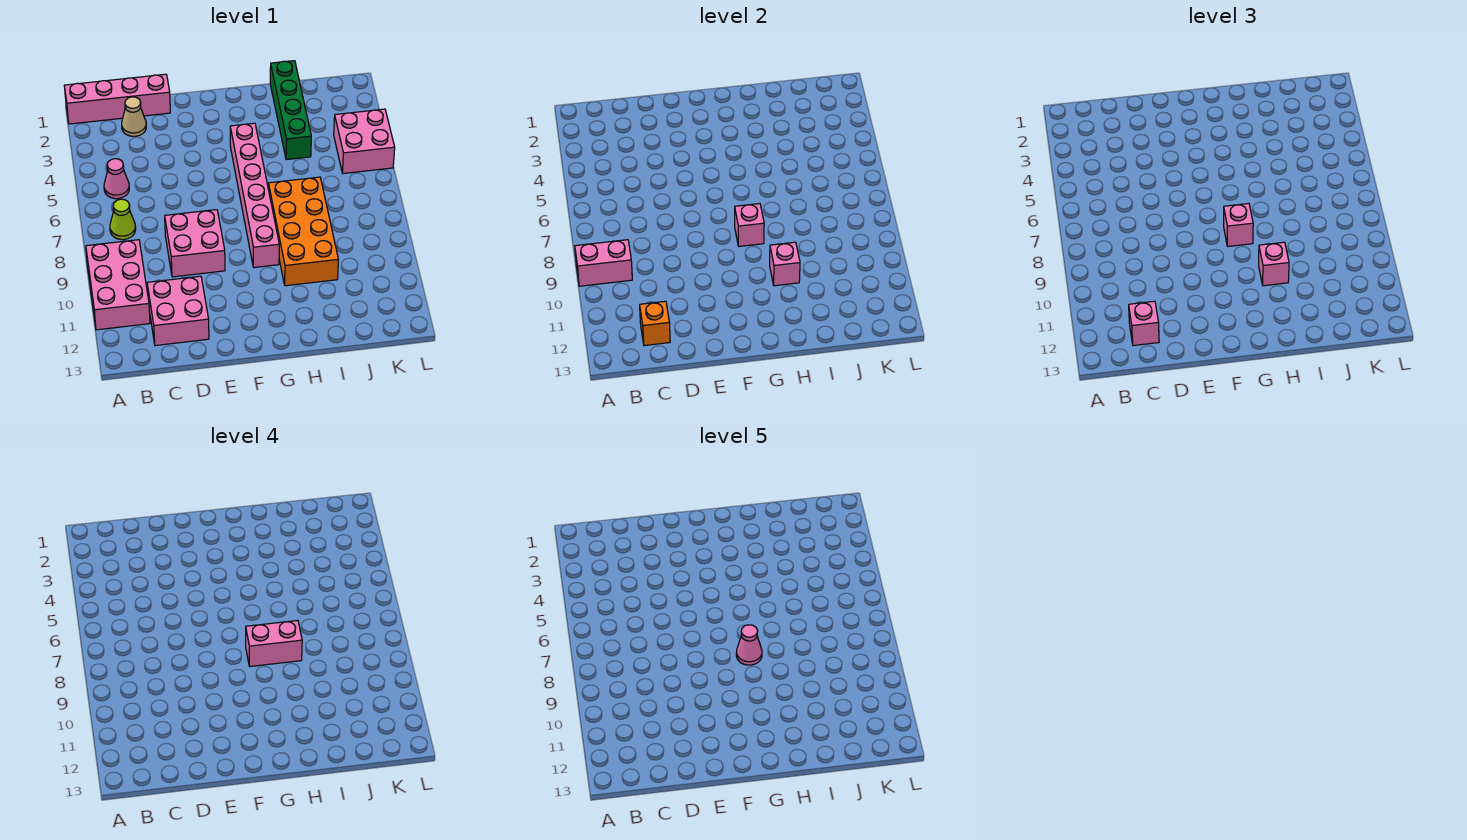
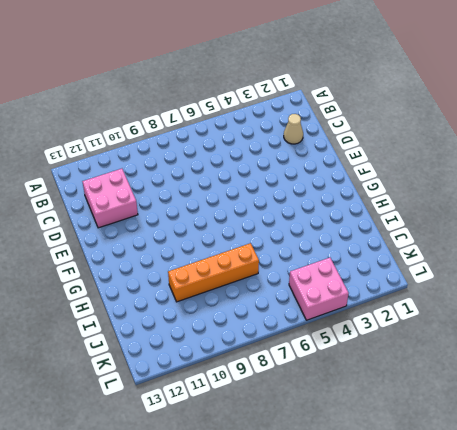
orange 1x4 brick [168,243,259,302] -> orange 2x4 brick [268,177,338,286]
none -> pink 1x4 brick [64,74,170,124]
none -> pink 2x3 brick [86,240,150,330]
none -> pink 1x1 cone [104,159,129,199]

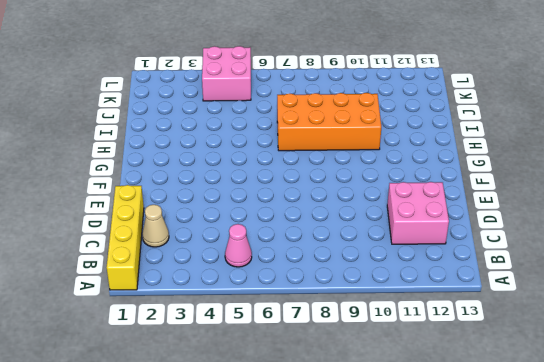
yellow 1x4 brick [107,185,144,290] -> pink 1x4 brick [64,74,170,124]
none -> pink 2x3 brick [86,240,150,330]
none -> lime 1x1 cone [110,199,136,240]
none -> pink 2x2 brick [165,210,225,277]

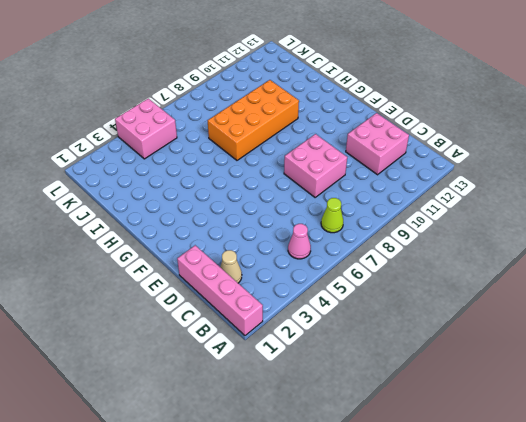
none -> pink 2x3 brick [86,240,150,330]
none -> pink 1x6 brick [230,123,279,268]
none -> green 1x4 brick [270,61,311,160]

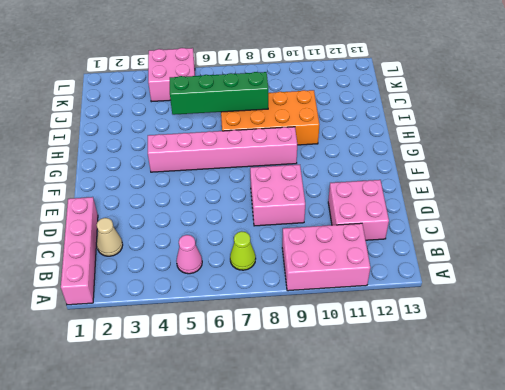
green 1x4 brick [170,72,268,115] -> green 1x4 brick moved to [270,61,311,160]
none -> pink 1x2 brick [575,240,632,286]
none -> orange 1x1 brick [640,301,670,346]
none -> pink 1x1 brick [735,204,764,246]

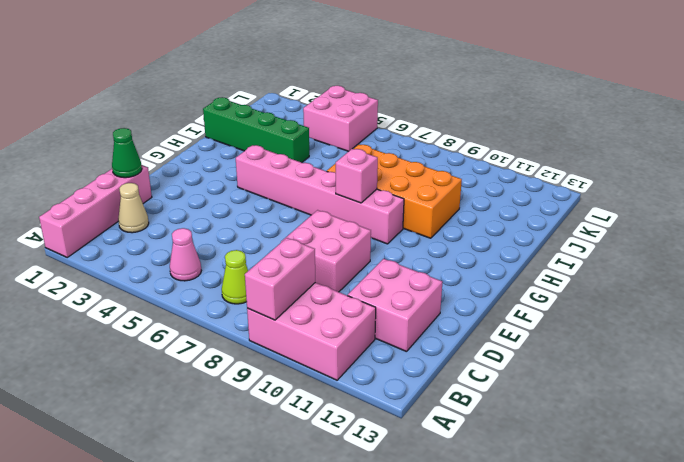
green 1x1 cone [112,128,142,178] -> none
none -> orange 1x1 brick [640,301,670,346]
none -> pink 1x1 brick [770,242,800,286]
none -> pink 1x1 brick [1129,301,1159,346]

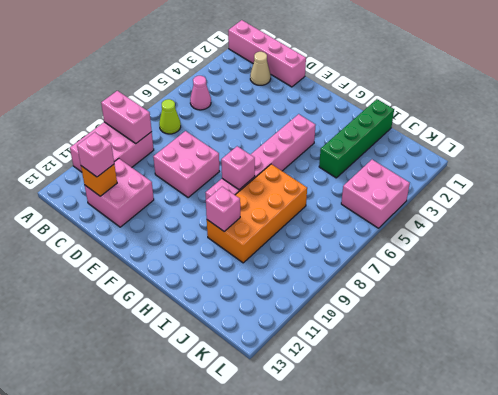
none -> pink 1x1 brick [1224,204,1253,246]
none -> pink 1x1 brick [1259,242,1289,286]
none -> pink 1x2 brick [246,621,302,666]

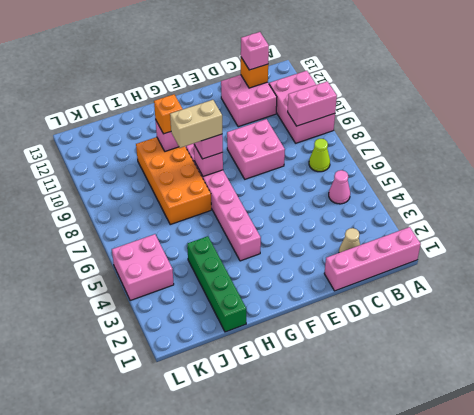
tan 1x2 brick [170,100,222,148] -> pink 1x2 brick [246,621,302,666]
orange 1x1 brick [154,94,182,134] -> pink 1x1 brick [1259,242,1289,286]
none -> pink 1x1 cone [736,625,762,665]

